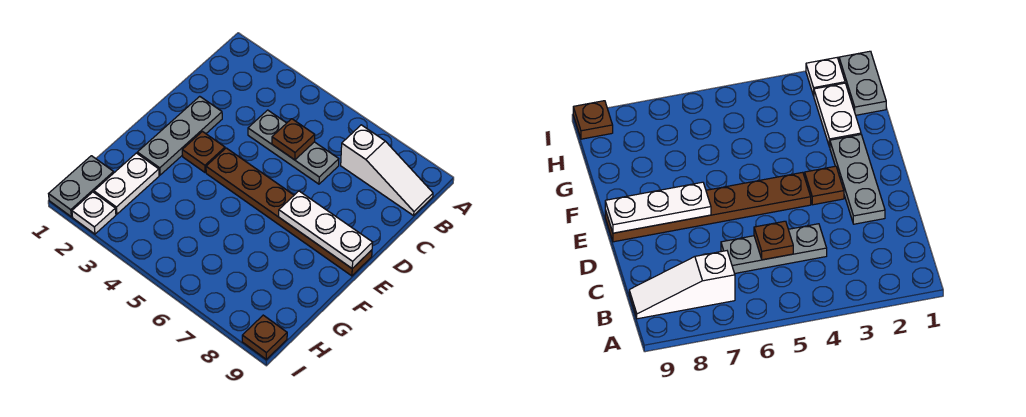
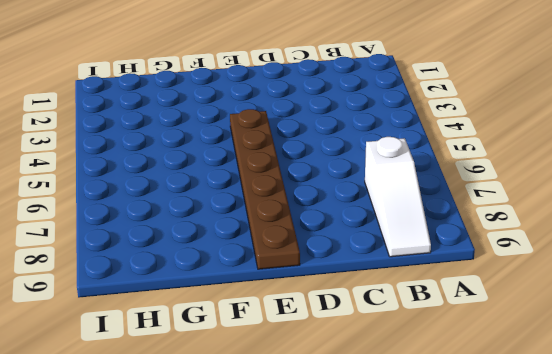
none -> grey 1x3 plate [248,110,339,184]
none -> grey 1x3 plate [137,96,222,175]

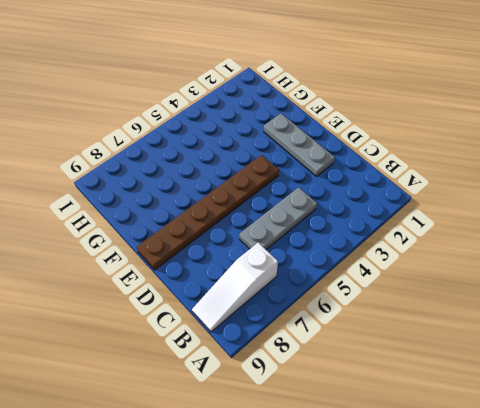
none -> brown 1x1 plate [182,132,225,172]
none -> white 1x2 plate [94,153,159,214]

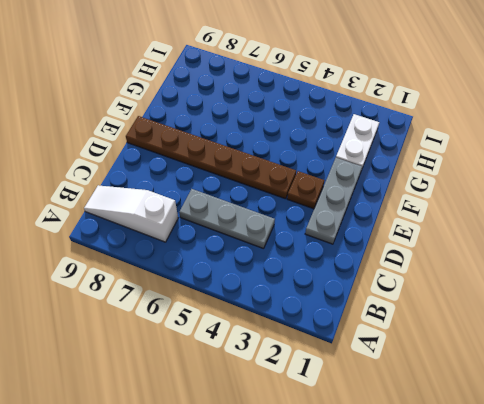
none -> grey 1x2 plate [49,156,114,217]
none -> white 1x1 plate [72,192,116,234]

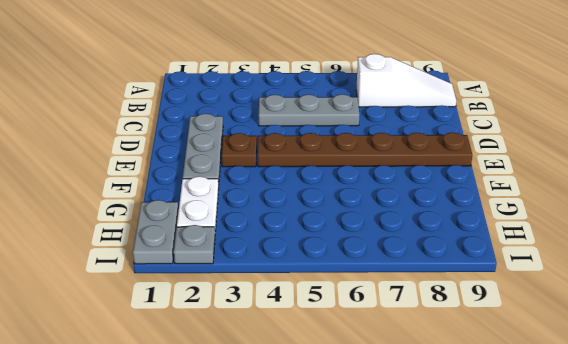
grey 1x1 plate [174,225,215,264] -> white 1x1 plate [72,192,116,234]
none -> brown 1x1 plate [242,315,287,359]
none -> brown 1x1 plate [272,119,315,160]

